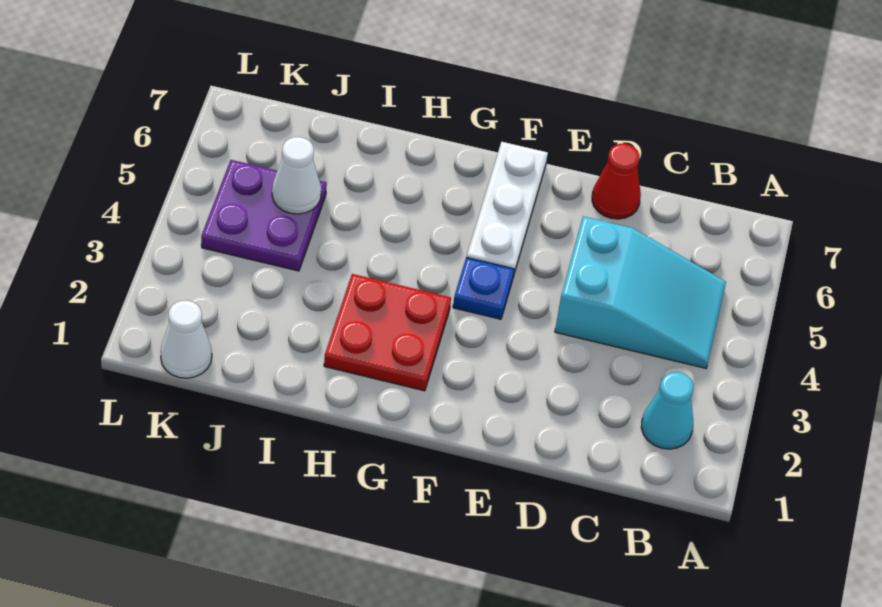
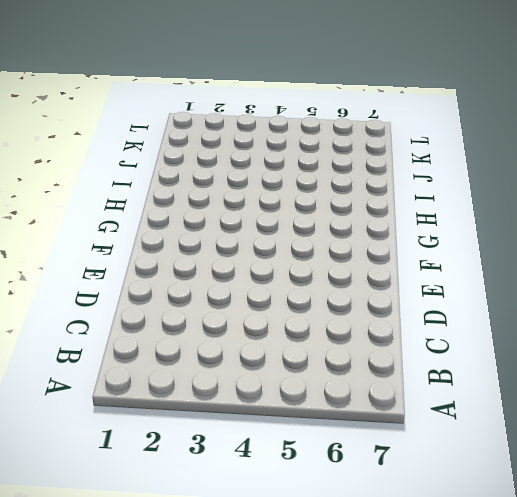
none -> cyan 1x1 cone [641,372,693,449]
none -> cyan 2x3 slope [555,217,726,368]

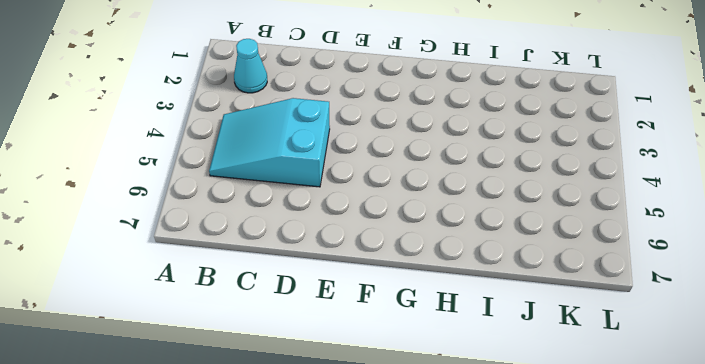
none -> red 1x1 cone [592,144,641,219]
none -> blue 1x1 plate [453,258,514,319]

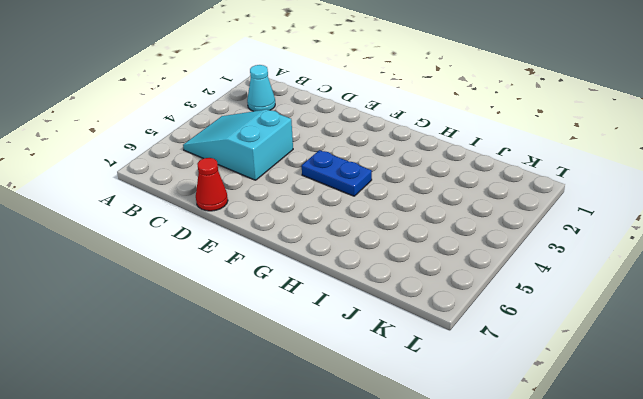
blue 1x2 plate [302,150,372,196] -> blue 1x1 plate [453,258,514,319]
none -> white 1x3 plate [466,142,548,277]
none -> red 2x2 plate [324,274,451,391]

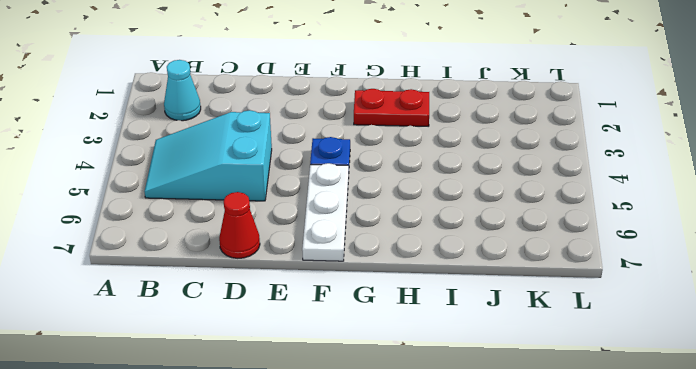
red 1x2 plate [354,89,429,126] -> red 2x2 plate [324,274,451,391]
none -> purple 2x2 plate [201,160,327,271]
none -> white 1x1 cone [160,301,212,378]

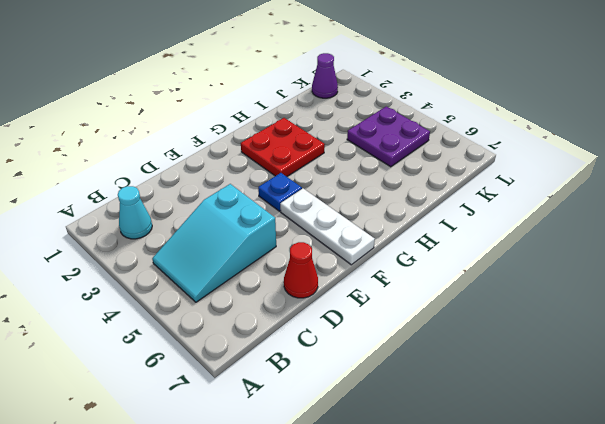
purple 1x1 cone [312,53,338,98] -> white 1x1 cone [160,301,212,378]
none -> white 1x1 cone [272,137,321,214]

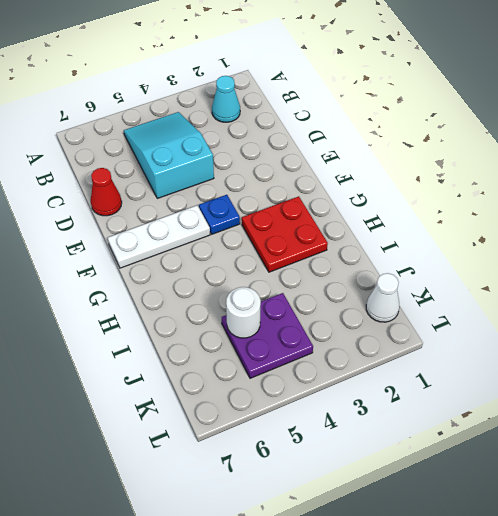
white 1x1 round brick [226,287,261,338] -> white 1x1 cone [272,137,321,214]

